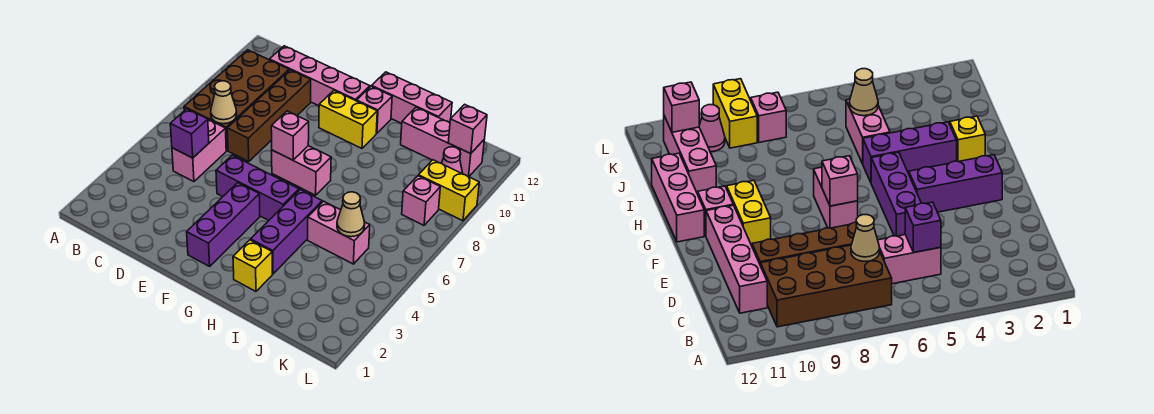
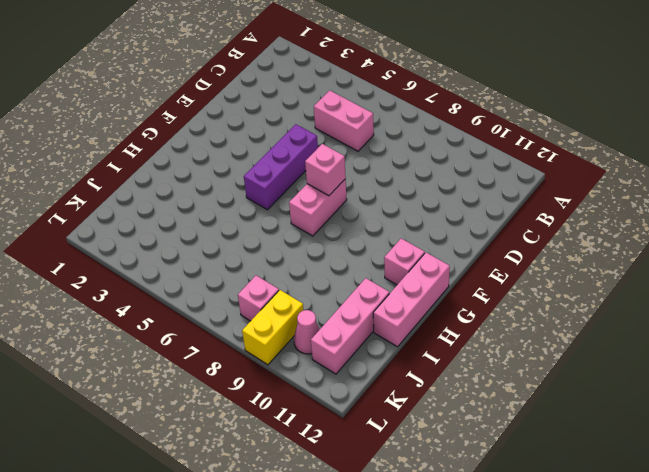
none -> brown 2x4 brick [184,50,289,151]
none -> pink 1x4 brick [269,46,370,106]
none -> brown 1x4 brick [227,70,311,162]

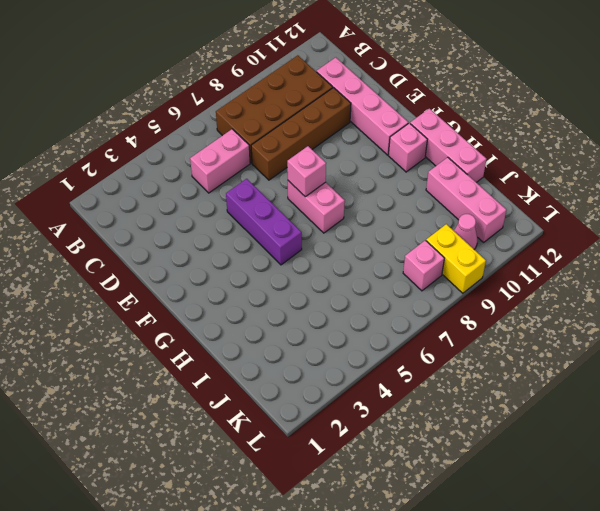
none -> purple 1x3 brick [187,183,260,266]
none -> yellow 1x2 brick [319,91,377,148]
none -> yellow 1x1 brick [233,240,272,291]

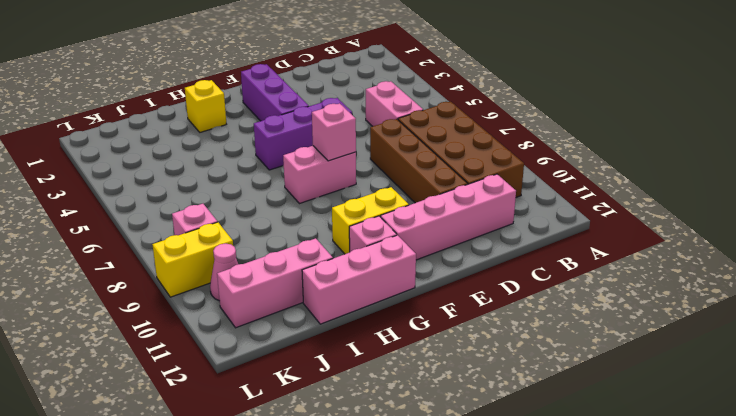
none -> purple 1x3 brick [251,190,322,274]
none -> pink 1x2 brick [308,201,370,264]
none -> purple 1x1 brick [170,109,209,158]

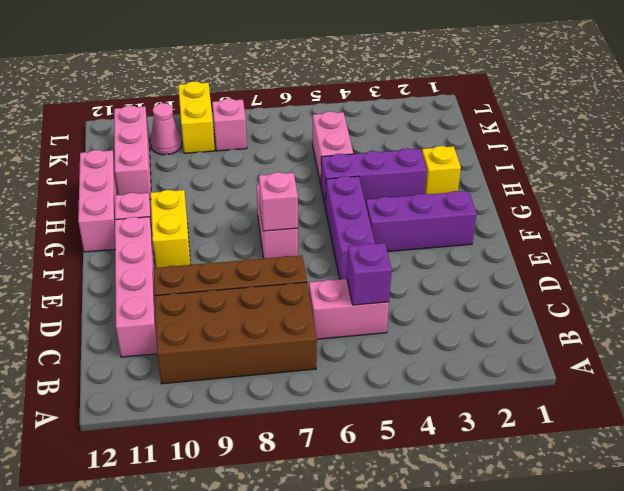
none -> tan 1x1 cone [211,81,237,124]
none -> tan 1x1 cone [337,192,365,237]
none -> pink 1x1 brick [448,104,487,154]

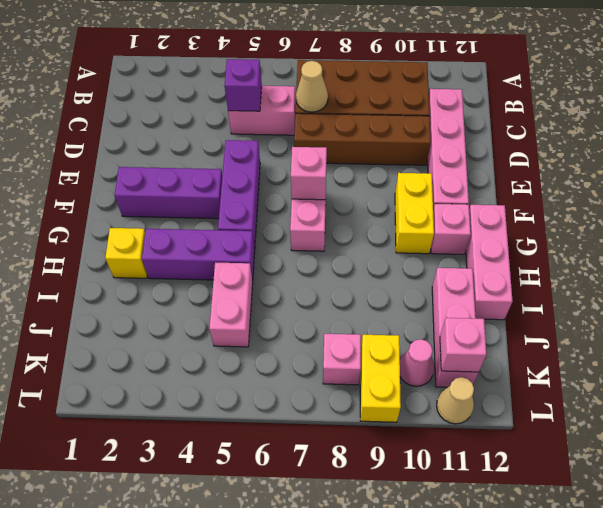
tan 1x1 cone [437,377,474,424] -> tan 1x1 cone moved to [337,192,365,237]

